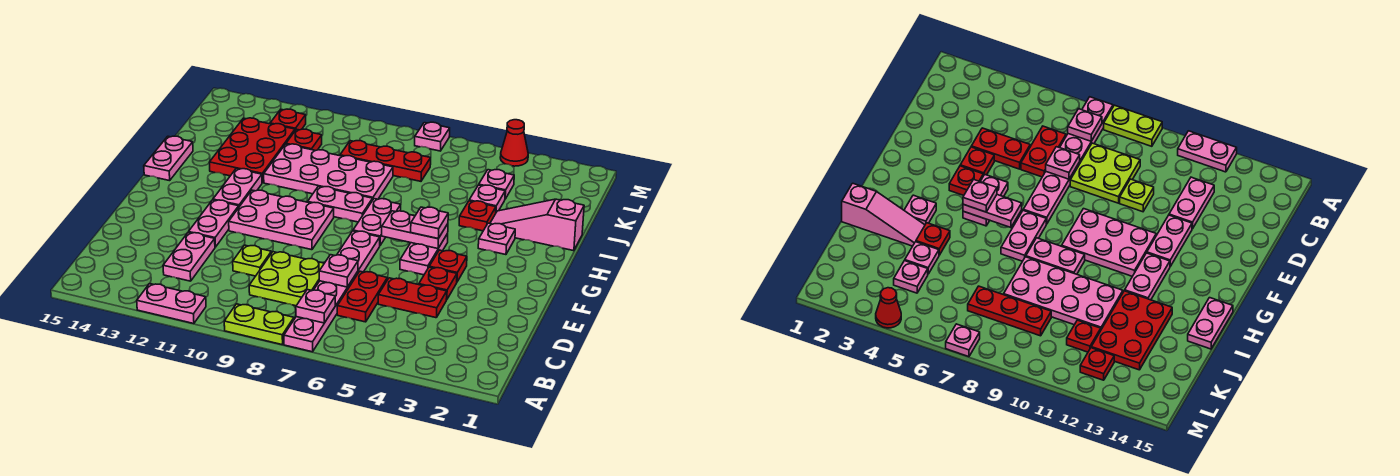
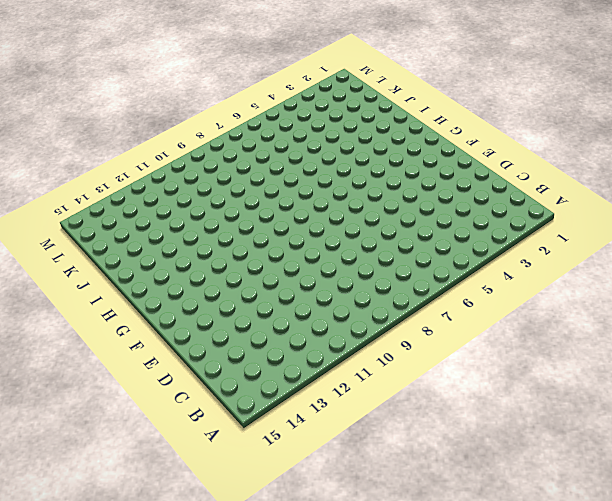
none -> pink 1x6 plate [284,231,380,352]
none -> lime 1x2 plate [224,304,294,345]
none -> pink 1x2 plate [137,284,206,324]
none -> red 1x2 plate [337,271,387,322]

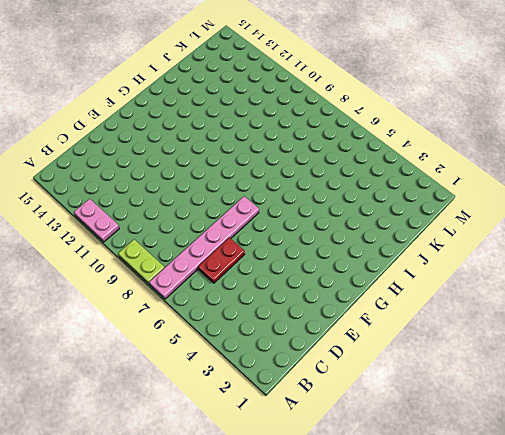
none -> lime 2x2 plate [249,252,324,306]
none -> pink 1x2 plate [163,232,215,281]
none -> red 1x2 plate [378,278,447,318]
none -> lime 1x1 plate [233,245,271,276]

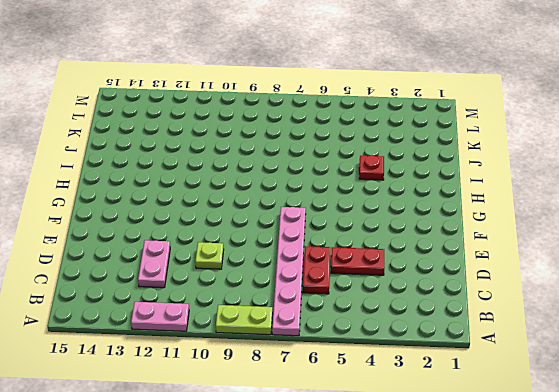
none -> lime 2x2 plate [249,252,324,306]
none -> red 1x1 plate [419,267,457,300]
none -> pink 1x2 plate [189,200,239,247]
none -> red 1x1 plate [429,250,467,282]

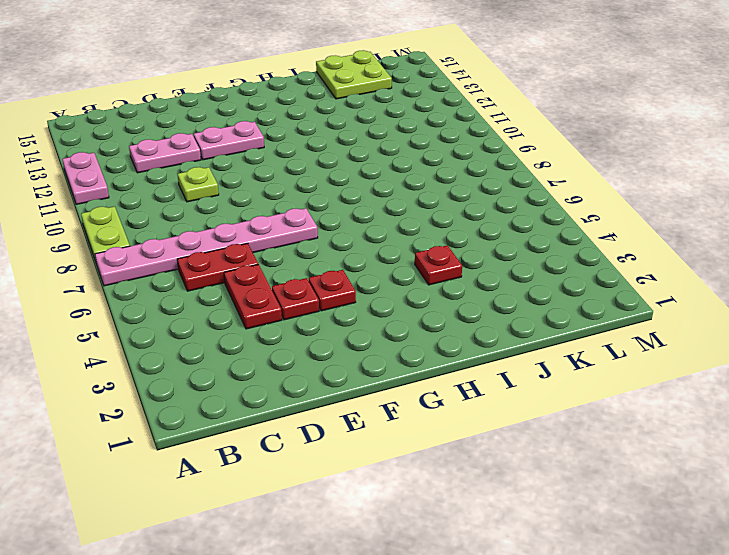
lime 2x2 plate [316,50,392,99] -> lime 2x2 plate moved to [249,252,324,306]
none -> pink 1x2 plate [400,234,448,275]
none -> pink 2x3 plate [229,190,334,250]
none -> pink 1x2 plate [353,199,401,245]
none -> pink 1x2 plate [213,169,262,207]

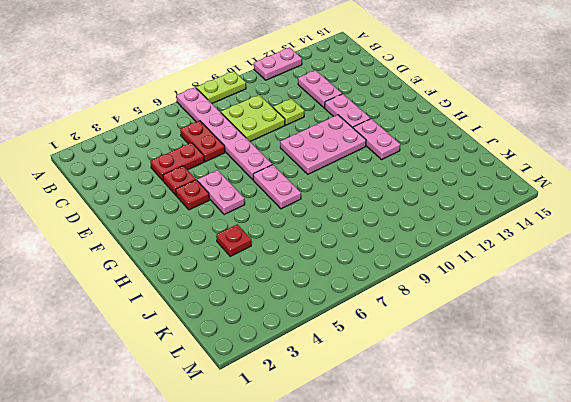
none -> pink 1x1 plate [478,223,515,255]
none -> pink 1x2 plate [308,186,373,222]
none -> pink 1x2 plate [144,136,193,181]
none -> pink 1x3 slope [490,199,584,251]

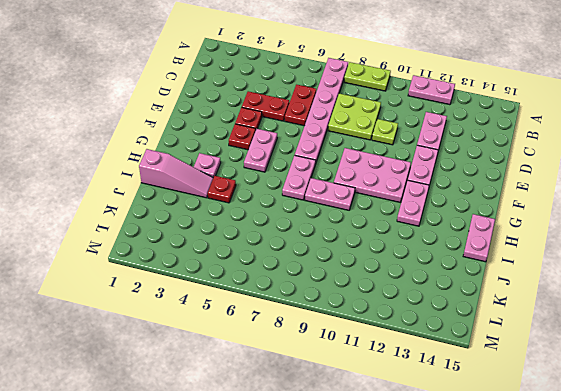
none -> pink 2x4 plate [264,144,393,199]
none -> red 2x3 plate [209,118,295,183]
none -> pink 1x1 plate [469,185,505,212]
none -> pink 1x1 plate [479,170,514,199]

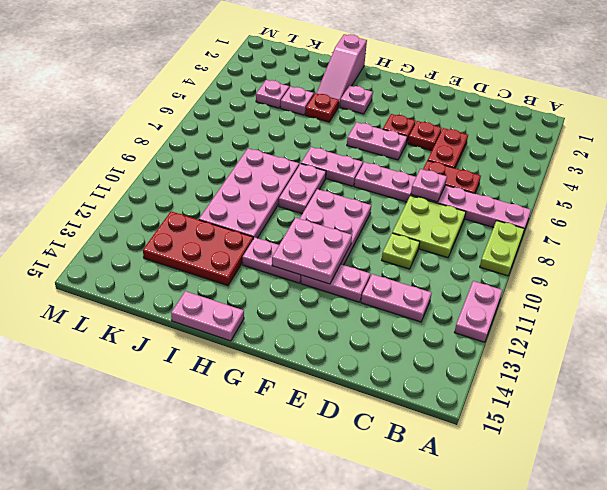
pink 2x2 plate [272,218,352,284] -> none
none -> red 1x3 plate [340,141,431,181]
none -> red 1x1 plate [286,129,322,151]
none -> red 1x1 plate [270,109,306,130]
none -> red 1x1 cone [500,120,528,166]

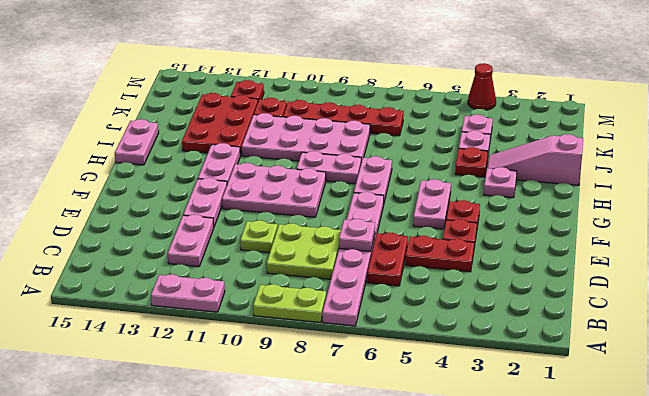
red 1x4 plate [283,100,404,136] -> red 1x3 plate [340,141,431,181]
none -> pink 1x1 plate [415,122,450,151]
none -> pink 1x1 plate [296,290,335,323]
none -> pink 1x2 plate [382,211,448,249]
none -> pink 1x1 plate [411,207,448,238]

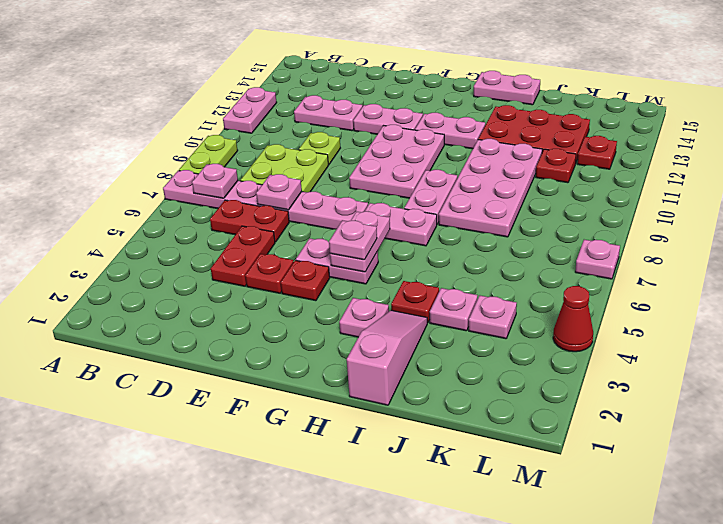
none -> red 1x3 plate [340,141,431,181]

